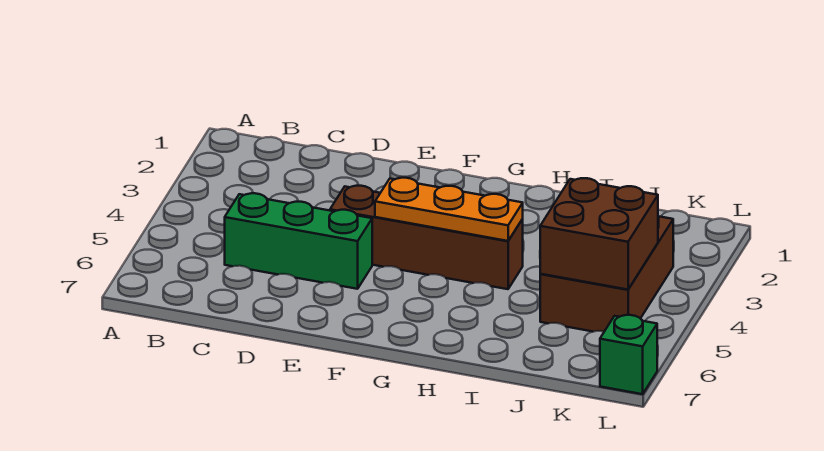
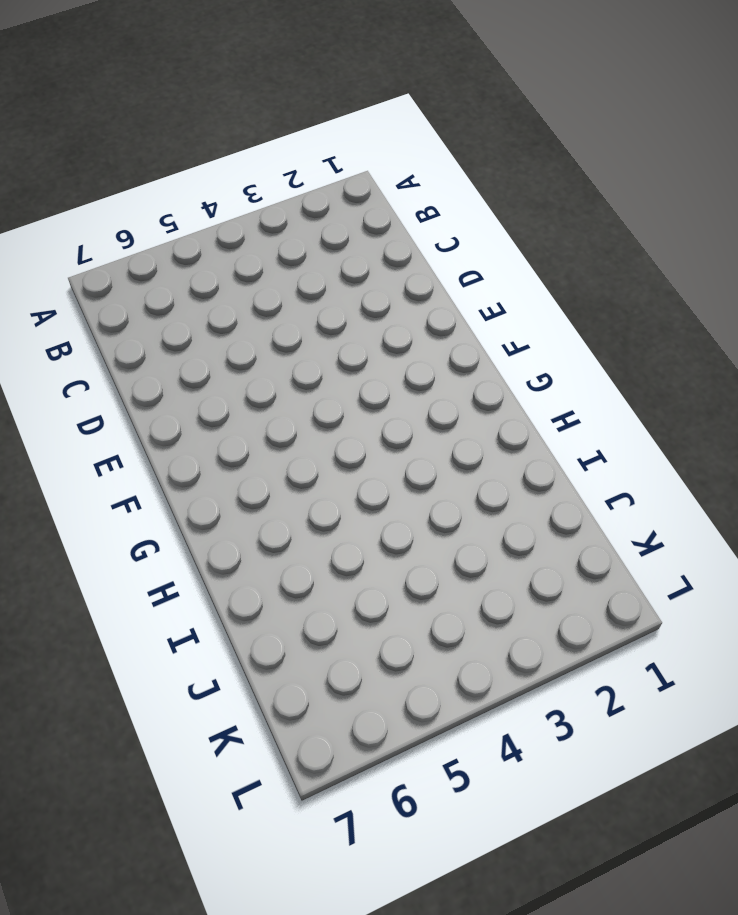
none -> green 1x3 brick [225,193,372,289]
none -> brown 1x4 brick [330,186,523,289]

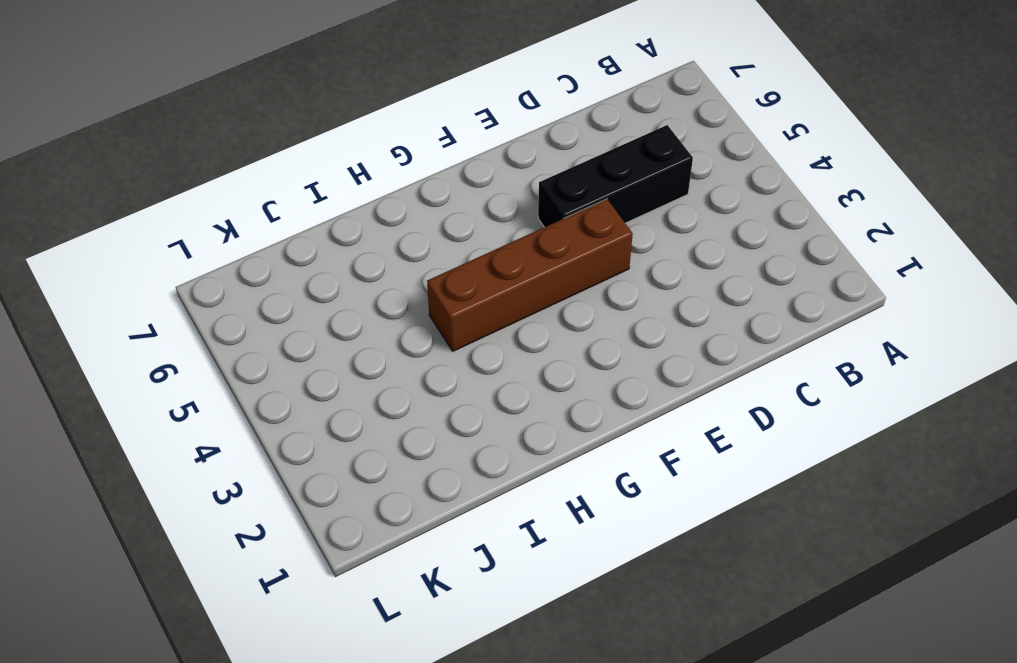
black 1x3 brick [538,125,693,227] -> green 1x3 brick [225,193,372,289]
none -> brown 2x3 brick [540,216,673,332]
none -> green 1x1 brick [600,315,657,394]

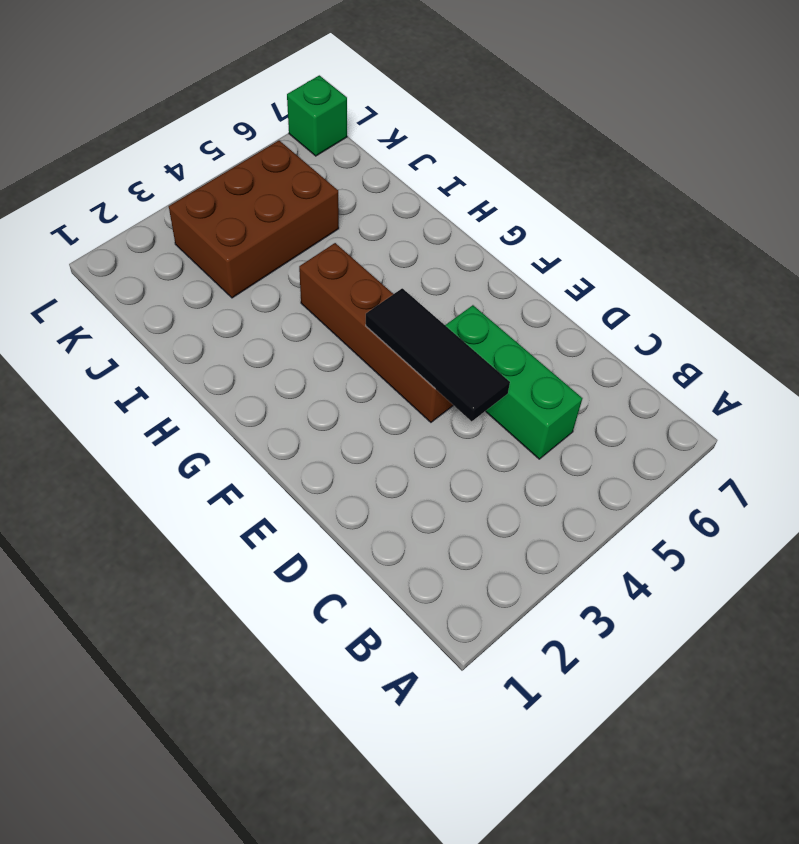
black 1x3 tile [366,288,510,421] -> orange 1x3 plate [375,178,523,241]
none -> brown 2x2 brick [540,178,658,290]

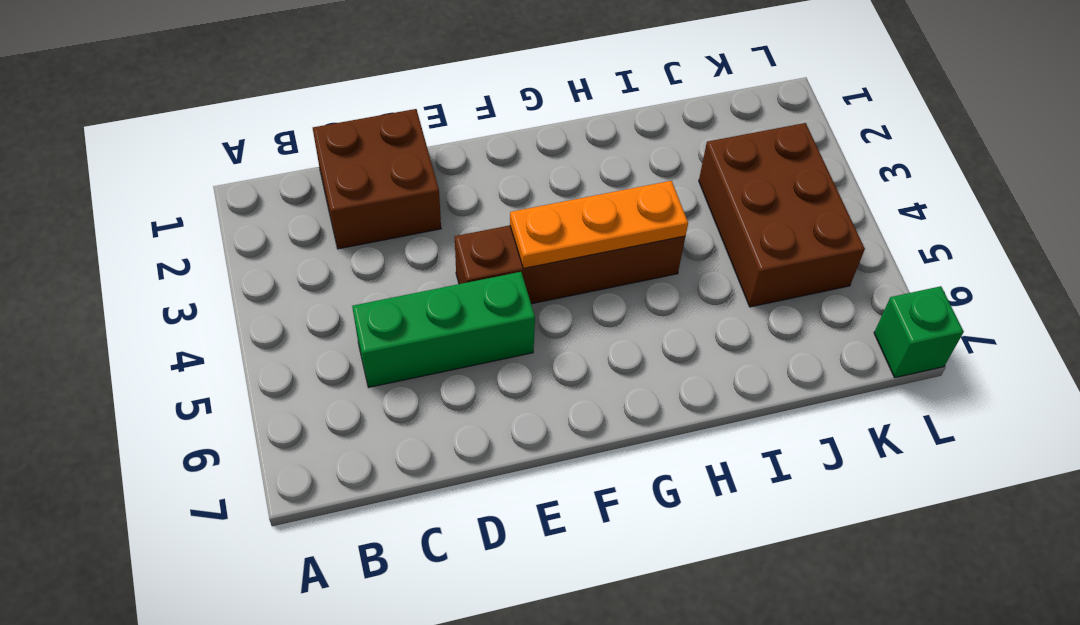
brown 2x2 brick [313,109,441,249] -> brown 2x2 brick moved to [540,178,658,290]

